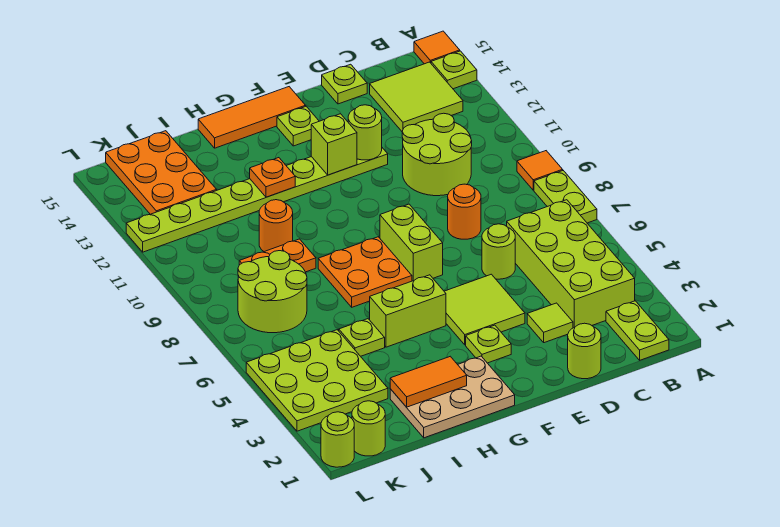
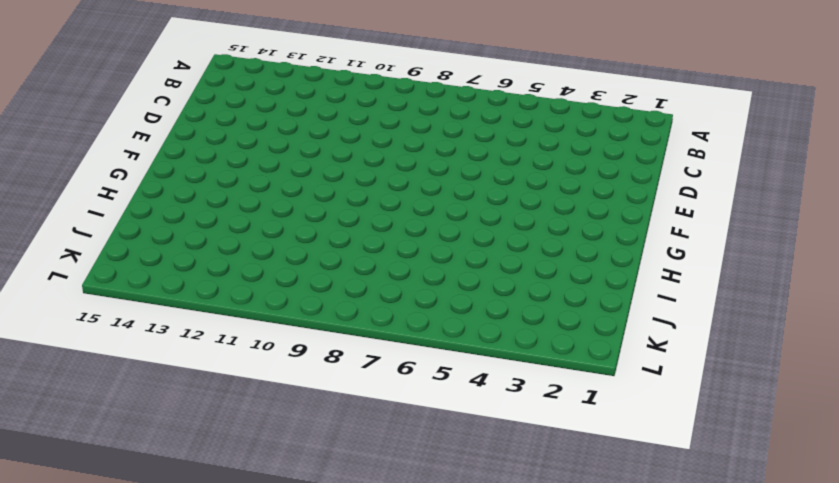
none -> lime 1x2 plate [534,171,597,223]
none -> orange 1x1 tile [517,151,563,190]
none -> lime 1x1 plate [431,51,477,89]
none -> orange 1x1 tile [414,31,460,64]

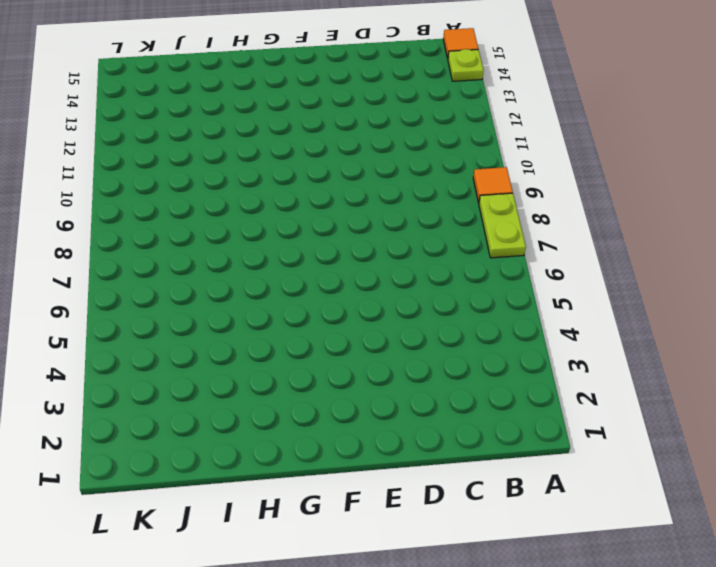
none -> lime 1x2 plate [606,301,669,360]
none -> lime 2x4 brick [507,200,635,328]
none -> lime 2x2 tile [370,62,463,131]
none -> lime 2x2 round brick [402,113,472,196]

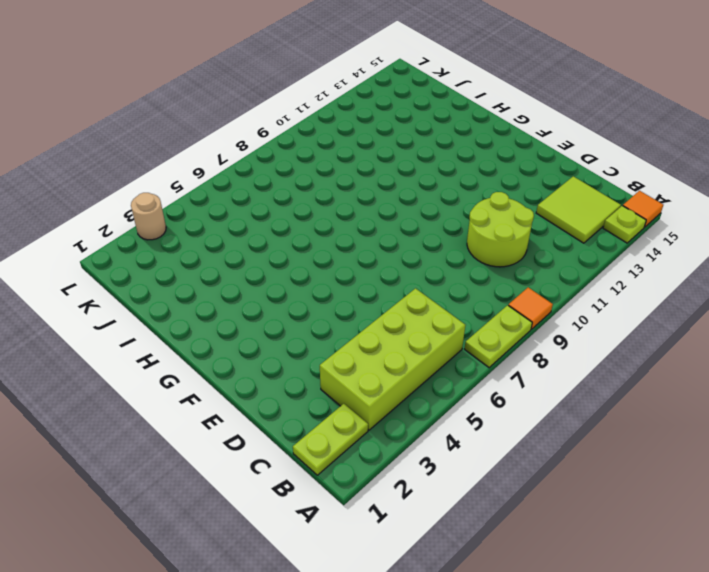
tan 1x1 round brick [131,193,166,240] -> lime 3x3 plate [246,330,388,431]
none -> lime 1x1 round brick [568,323,601,379]
none -> lime 1x1 tile [527,303,573,343]
none -> lime 1x1 round brick [482,224,515,279]
none -> orange 1x1 round brick [448,184,481,239]

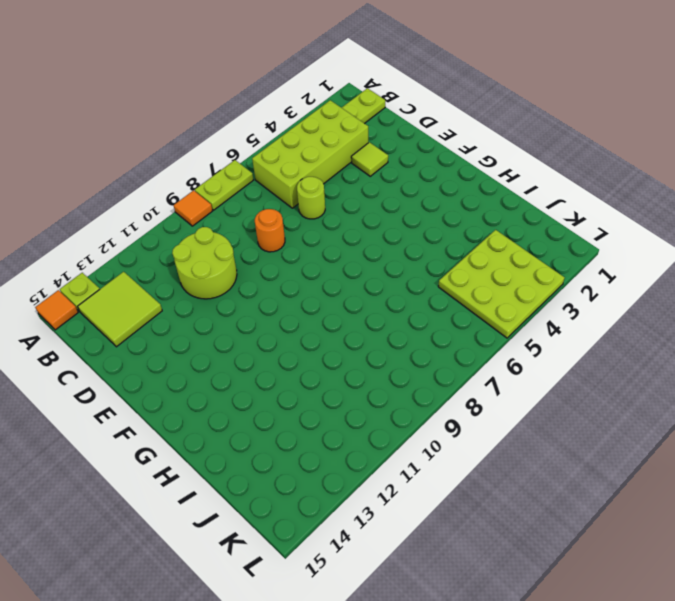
none -> lime 1x1 round brick [568,323,601,379]
none -> lime 1x1 plate [322,64,367,104]
none -> lime 2x2 tile [444,274,525,345]
none -> lime 1x8 plate [126,148,388,252]

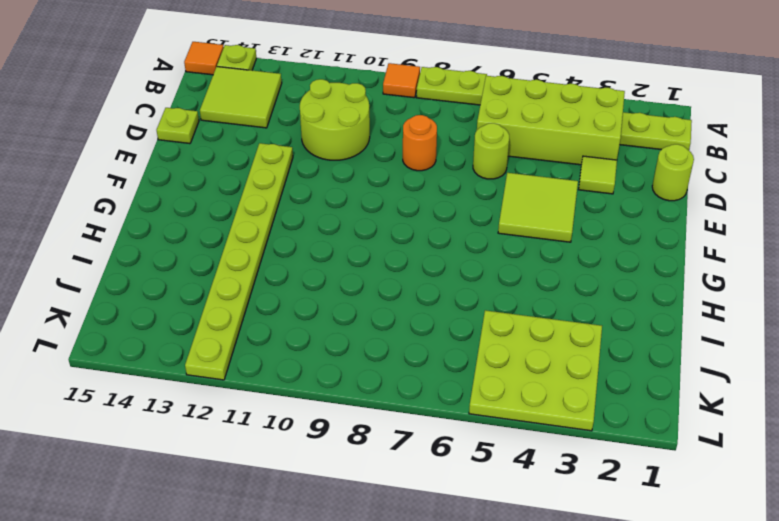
none -> lime 1x1 plate [466,325,511,363]
none -> lime 1x2 brick [380,204,443,281]
none -> lime 1x1 plate [277,106,319,146]
none -> orange 1x3 tile [198,87,306,148]

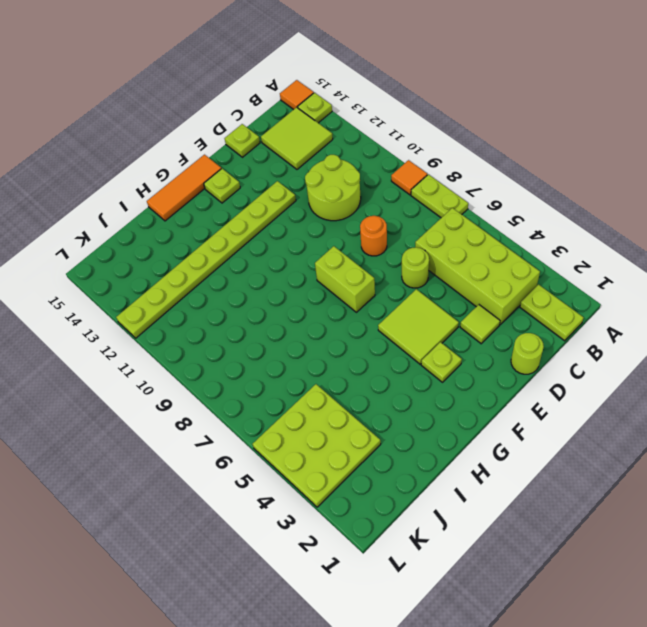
none -> tan 2x3 plate [390,356,515,438]
none -> lime 1x2 brick [370,275,446,347]
none -> orange 2x2 plate [318,237,412,307]
none -> lime 1x1 plate [339,319,385,356]

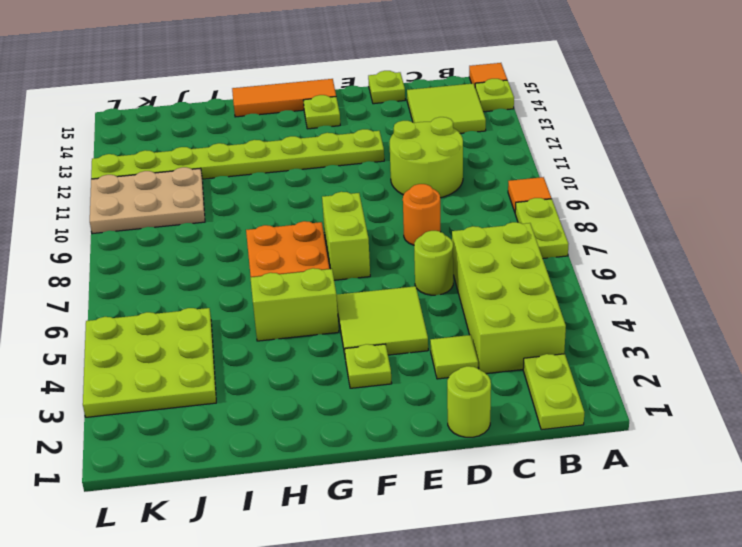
tan 2x3 plate [90,167,205,234] -> tan 2x3 plate moved to [390,356,515,438]
none -> lime 1x1 plate [339,319,385,356]
none -> orange 1x2 plate [239,239,316,272]
none -> orange 1x1 round brick [259,200,293,252]
none -> lime 2x2 round brick [238,251,307,333]

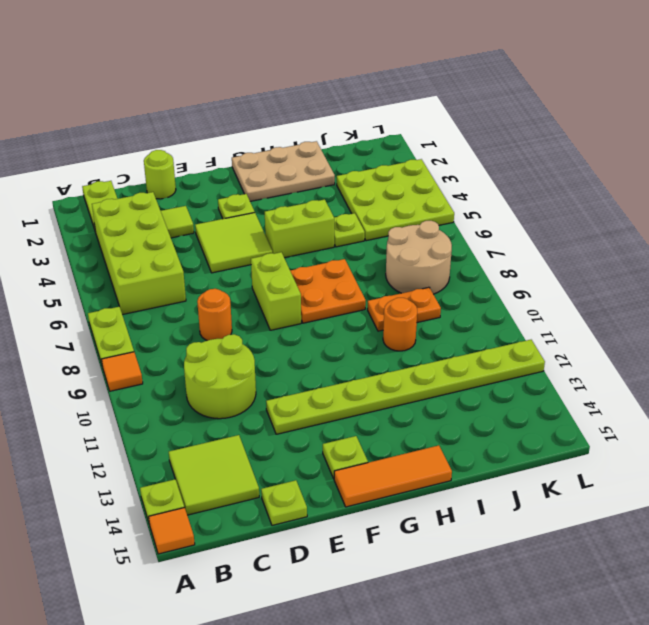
tan 2x2 round brick [386,221,452,294] -> lime 2x2 round brick [238,251,307,333]
none -> lime 1x1 round brick [482,224,515,279]
none -> orange 2x3 plate [106,131,217,214]
none -> lime 1x1 round brick [352,401,385,456]
none -> lime 1x1 round brick [321,412,354,467]

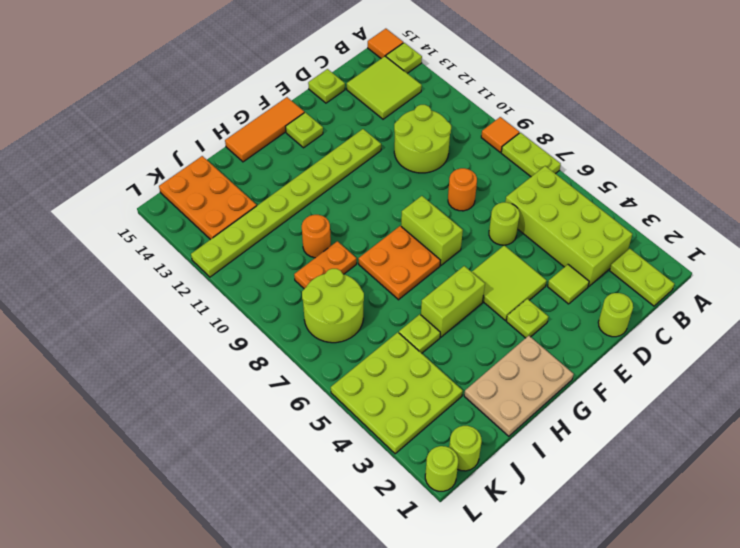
none -> lime 1x1 round brick [348,105,382,160]
none -> lime 1x1 brick [311,114,357,175]
none -> orange 1x2 tile [390,356,467,407]
none -> orange 1x1 plate [250,158,295,197]

